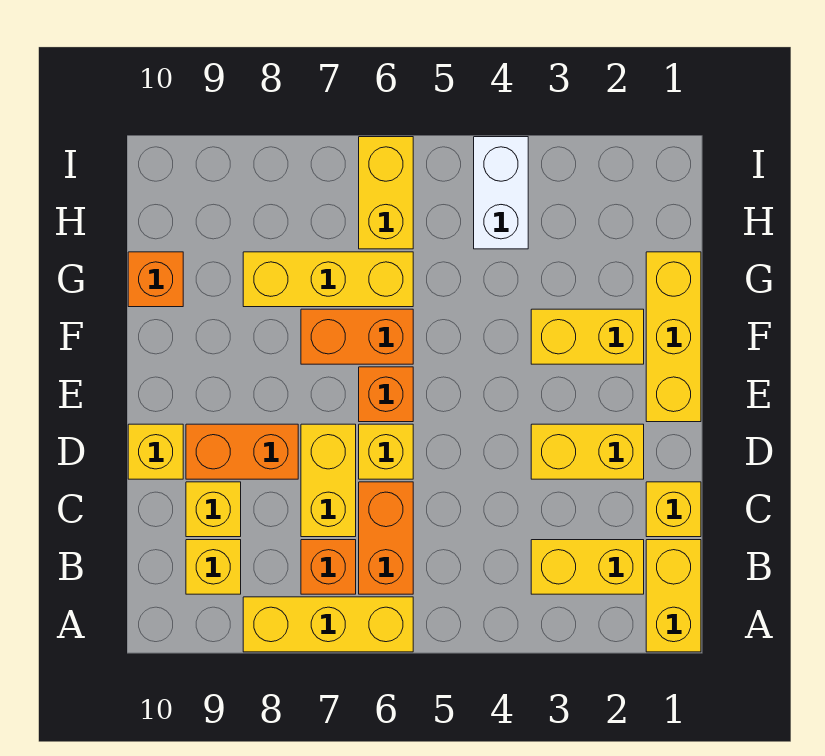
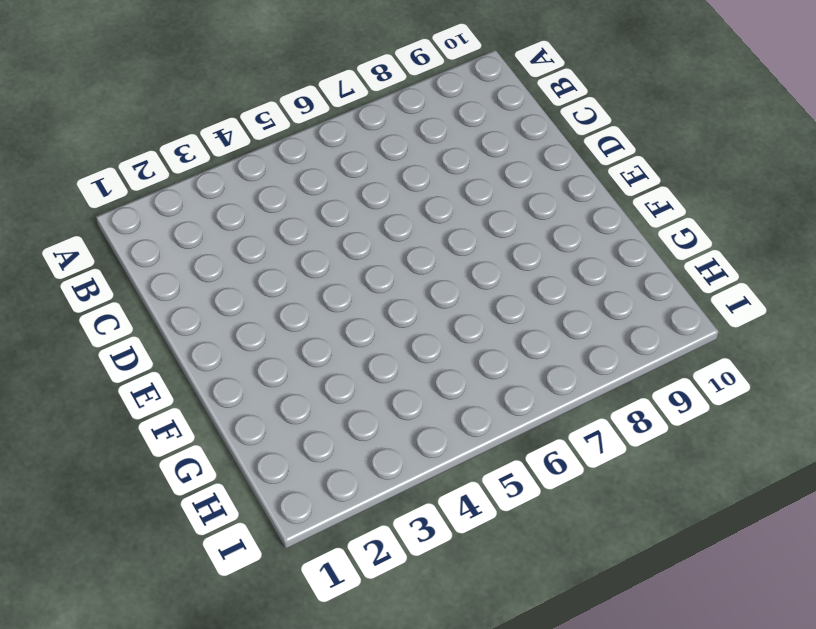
none -> yellow 1x2 brick [646,540,701,652]
none -> yellow 1x3 brick [243,597,413,652]
none -> yellow 1x2 brick [531,540,644,594]

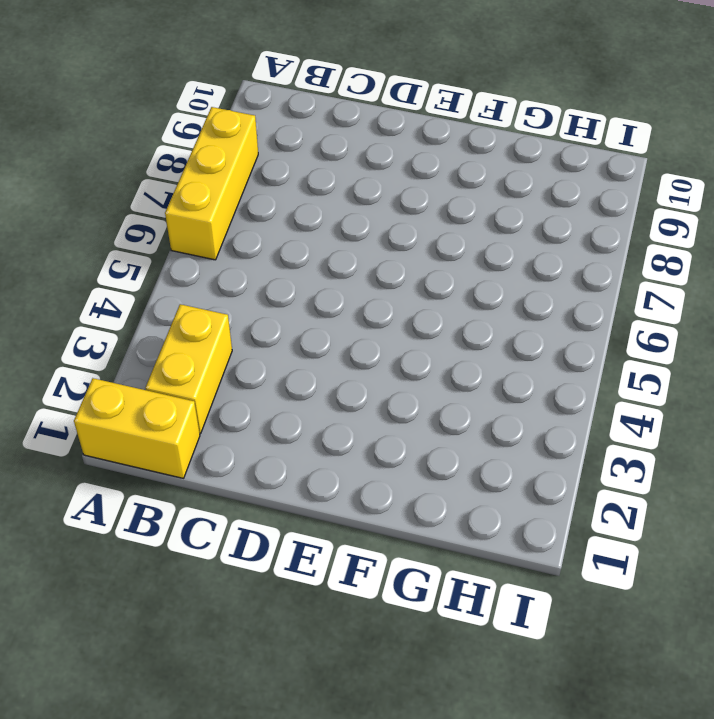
none -> orange 1x2 brick [359,482,413,594]
none -> orange 1x1 brick [301,540,356,594]
none -> yellow 1x1 brick [186,540,241,594]

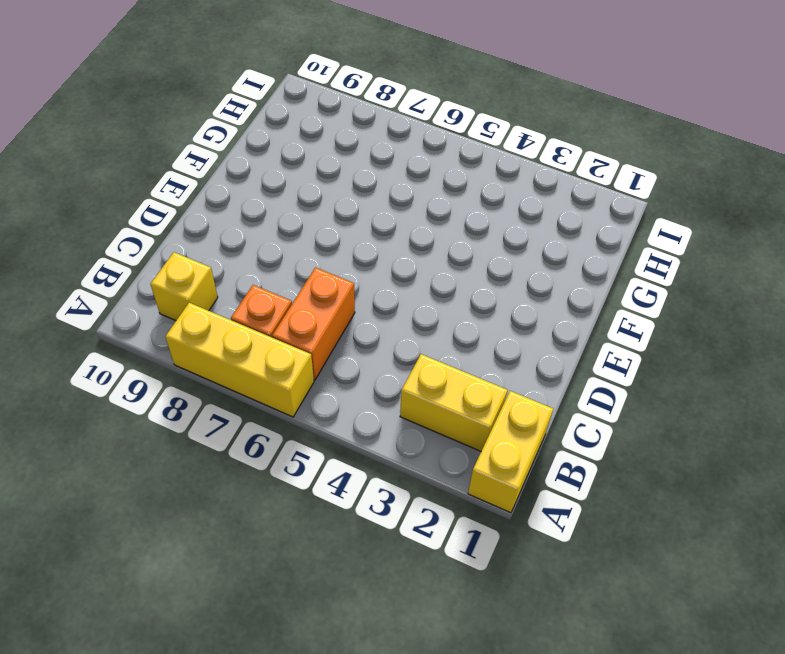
none -> yellow 1x1 brick [646,482,701,537]
none -> yellow 1x2 brick [301,424,356,537]
none -> yellow 1x1 brick [186,482,241,537]

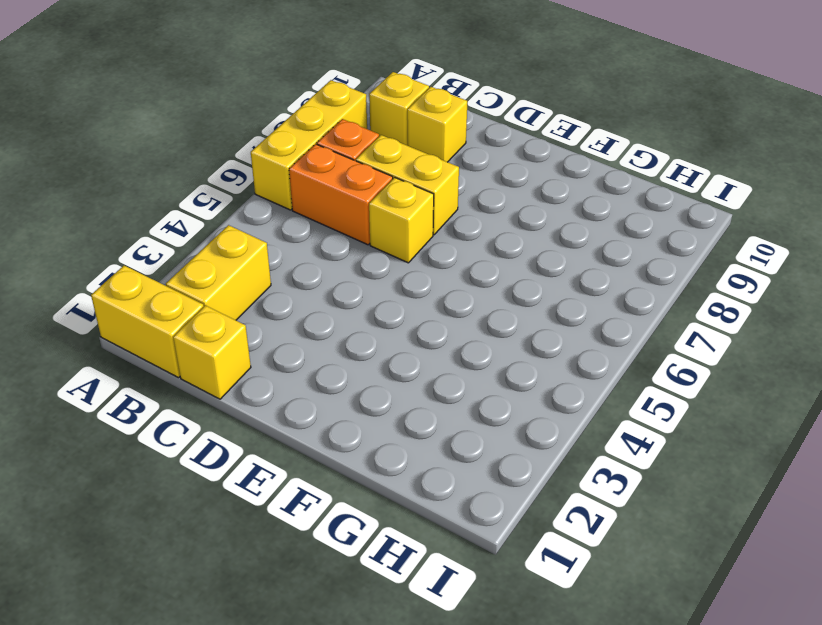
none -> yellow 1x2 brick [531,424,644,479]
none -> orange 1x2 brick [186,424,298,479]
none -> yellow 1x1 brick [128,424,183,479]

